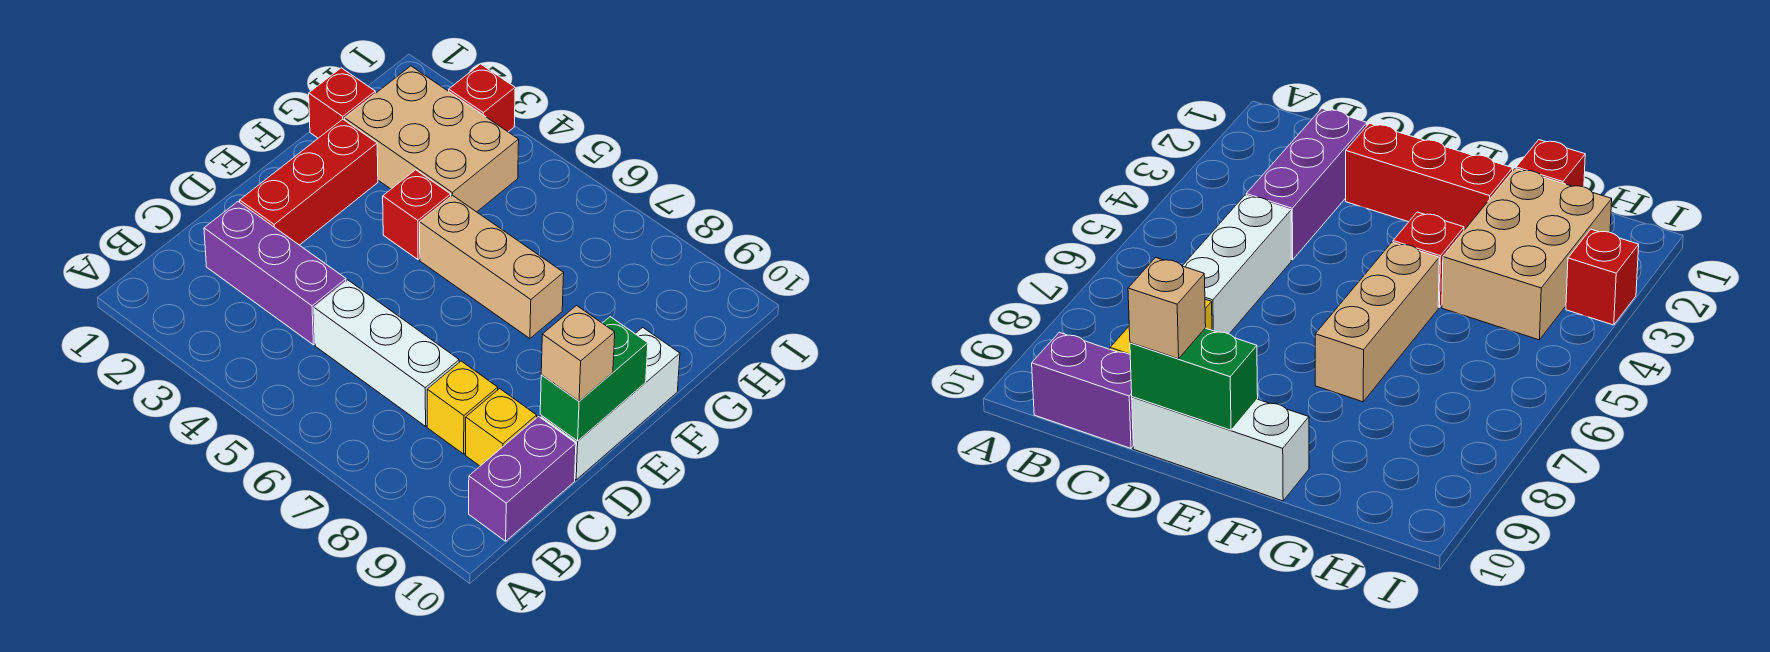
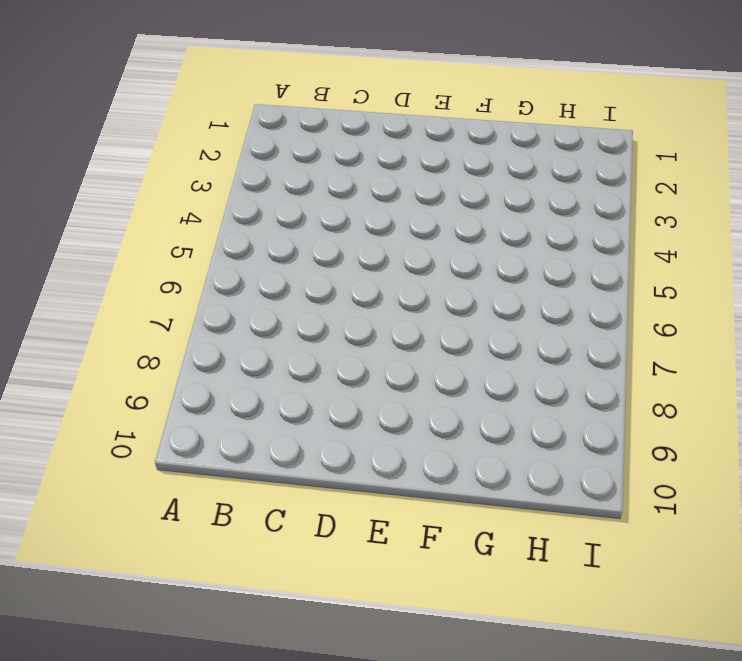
none -> purple 1x2 brick [469,417,576,541]
none -> purple 1x3 brick [204,202,346,345]
none -> white 1x3 brick [314,280,459,426]

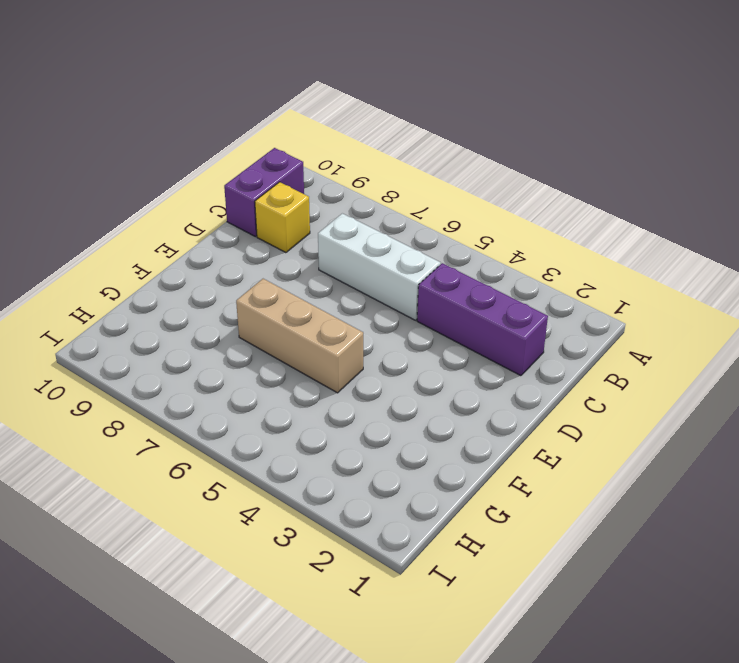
none -> yellow 1x1 brick [427,361,498,454]
none -> red 1x3 brick [240,119,378,245]
none -> white 1x3 brick [540,327,680,480]

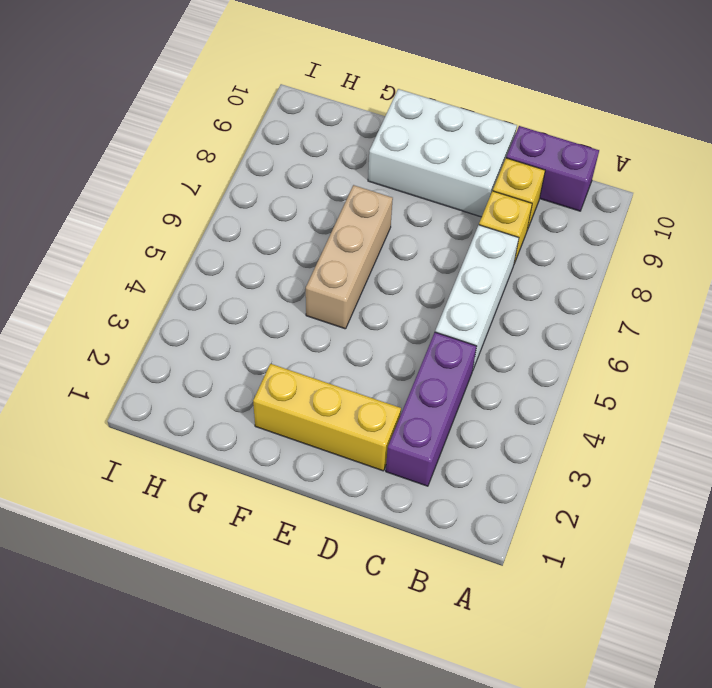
yellow 1x3 brick [253,364,401,471] -> red 1x3 brick [240,119,378,245]
white 2x3 brick [368,89,517,217] -> white 1x3 brick [540,327,680,480]
none -> red 1x1 brick [383,170,451,260]
none -> red 1x1 brick [309,68,375,138]
none -> tan 2x3 brick [344,66,519,212]

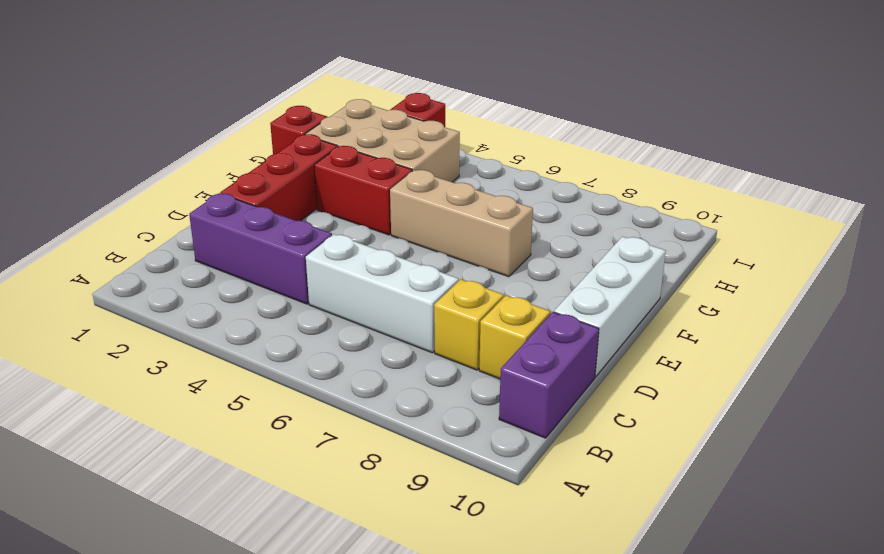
red 1x2 brick [314,146,412,235] -> red 1x1 brick [383,170,451,260]
none -> green 1x2 brick [540,317,648,441]
none -> tan 1x1 brick [541,306,615,401]

